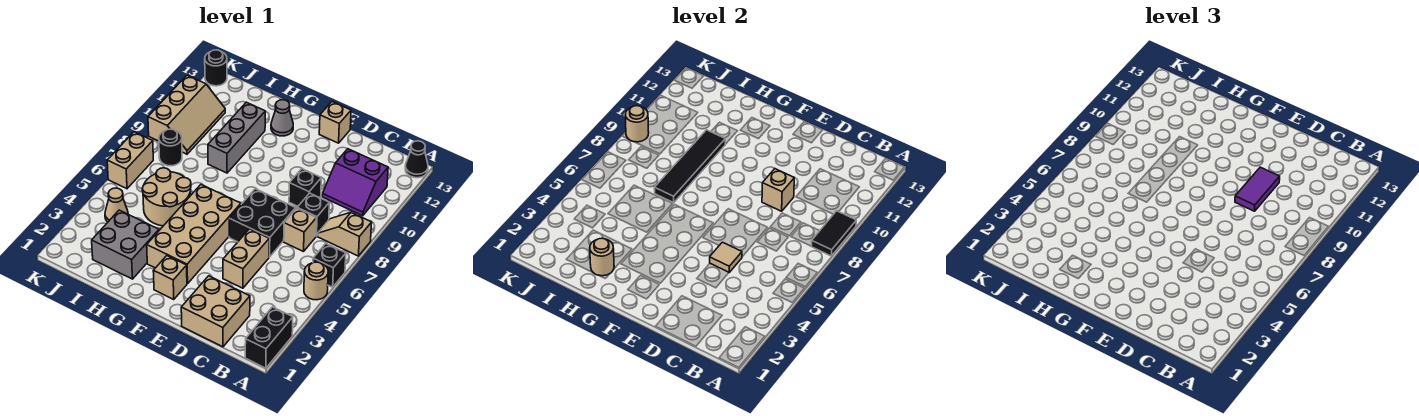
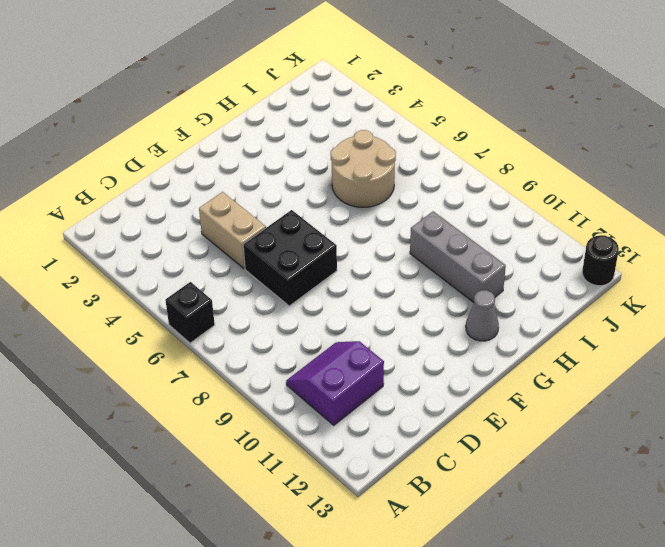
none -> black 1x2 brick [245,307,293,368]
none -> tan 1x1 round brick [304,262,328,300]
none -> tan 1x2 slope [318,212,372,256]
none -> black 1x1 cone [405,141,428,178]

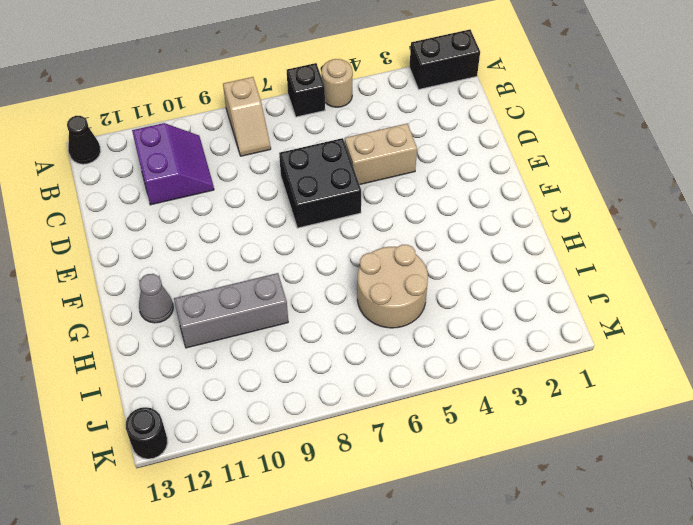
none -> tan 2x2 brick [181,276,250,347]
none -> tan 1x1 brick [284,208,316,252]
none -> black 1x1 brick [297,193,329,236]
none -> black 1x1 brick [289,169,321,206]

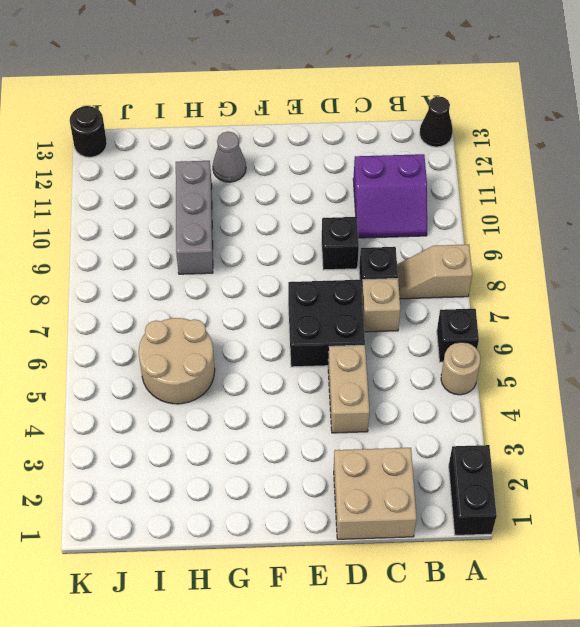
none -> tan 1x1 brick [319,102,351,143]
none -> tan 1x1 brick [153,256,187,299]
none -> tan 2x4 brick [147,185,241,284]
none -> grey 2x2 brick [92,210,159,279]

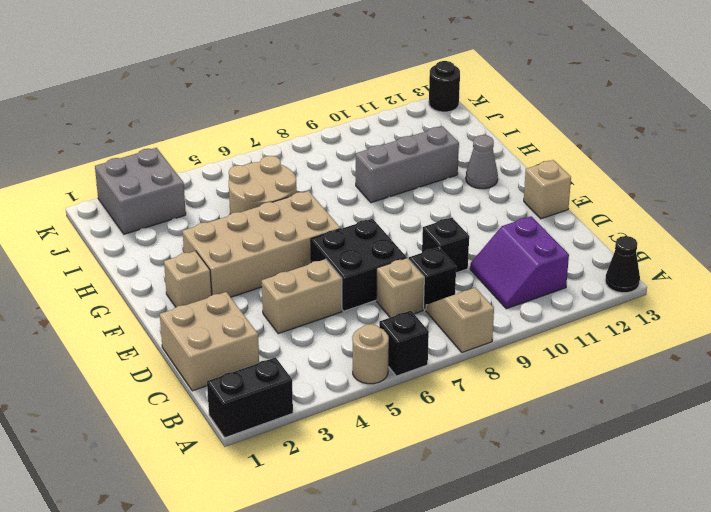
grey 2x2 brick [95,148,186,234] -> grey 2x2 brick moved to [92,210,159,279]
none -> tan 1x1 cone [105,188,128,222]
none -> black 1x1 round brick [159,129,182,166]
none -> tan 2x3 slope [148,75,225,154]
none -> tan 1x2 brick [107,132,153,189]

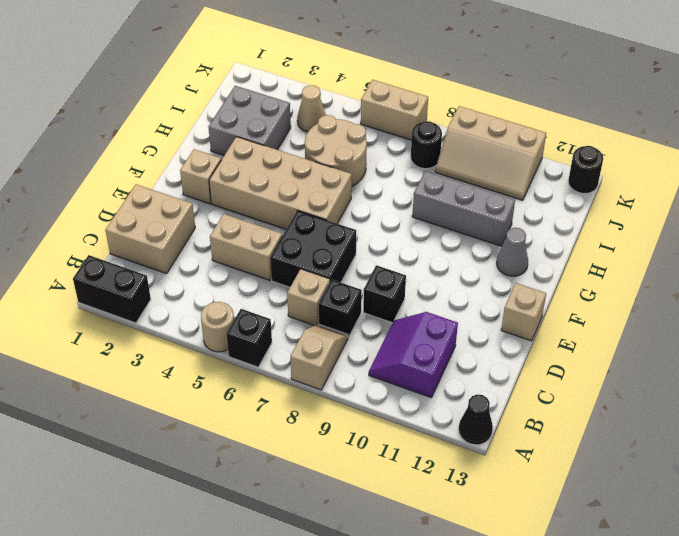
none -> black 1x2 tile [811,211,856,256]
none -> tan 1x1 tile [710,242,742,272]
none -> tan 1x1 brick [762,169,794,211]
none -> tan 1x1 round brick [590,238,614,276]

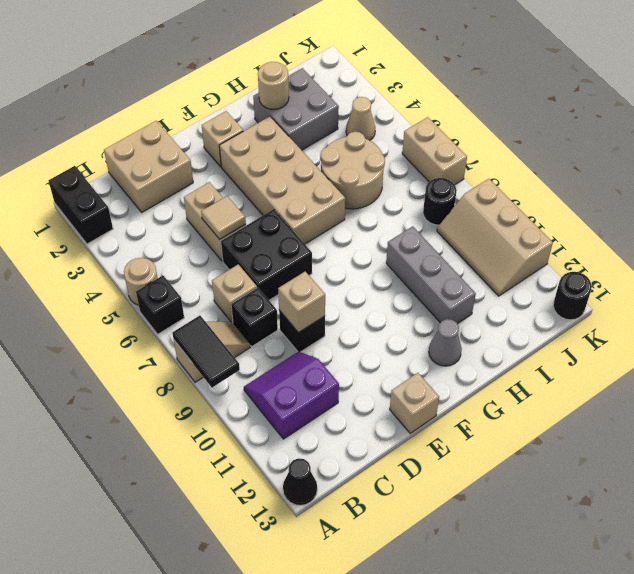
none -> black 1x4 tile [654,130,725,203]
none -> tan 1x1 round brick [625,106,649,142]
none -> purple 1x2 tile [1235,167,1280,211]

